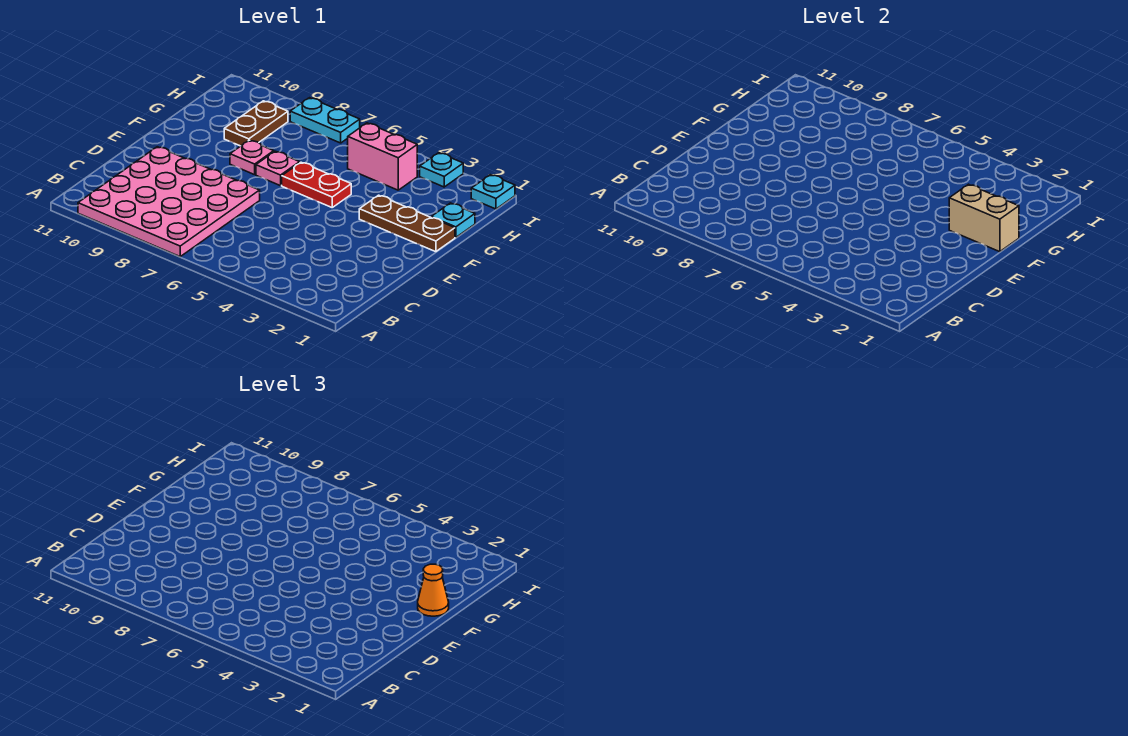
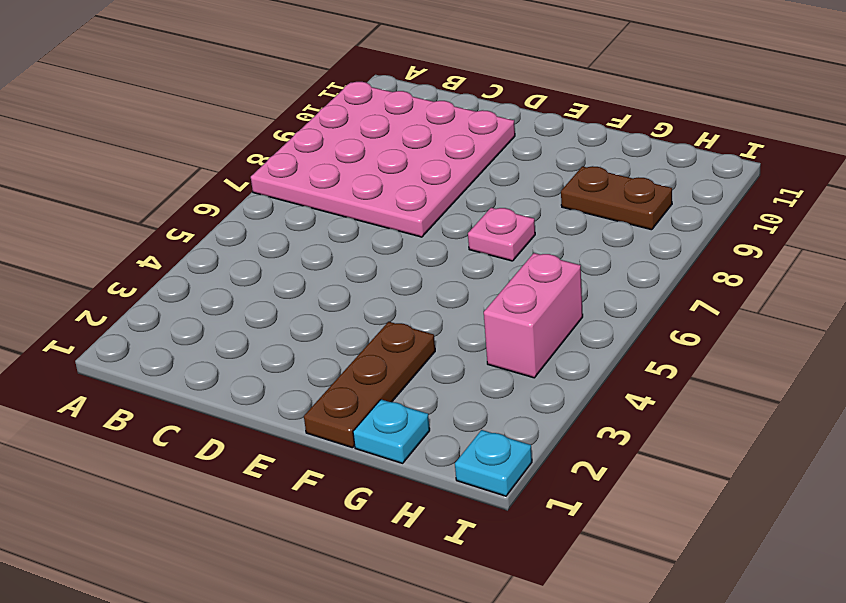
none -> red 1x2 plate [282,162,351,207]
none -> pink 1x1 plate [230,140,274,175]
none -> cyan 1x1 plate [420,153,463,187]

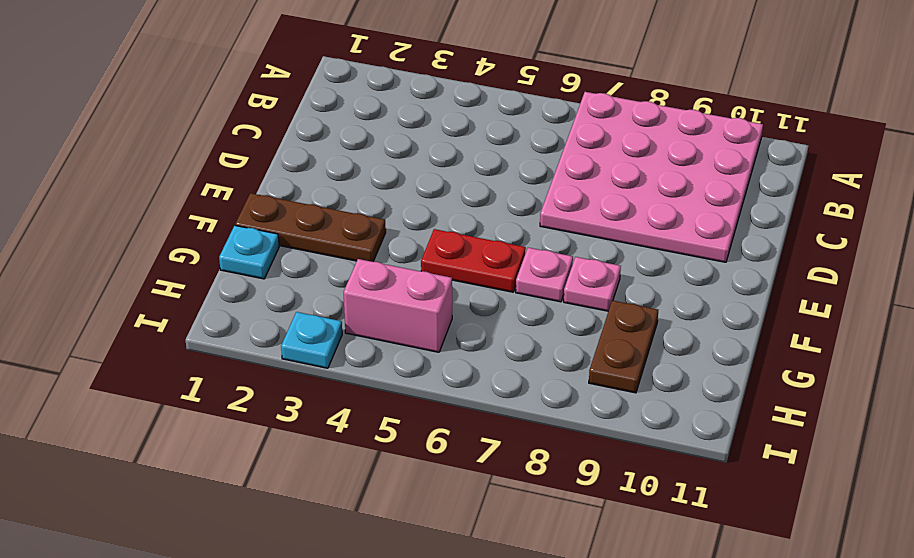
none -> cyan 1x1 plate [471,175,515,209]
none -> cyan 1x2 plate [290,98,360,143]
none -> tan 1x2 brick [949,184,1019,252]

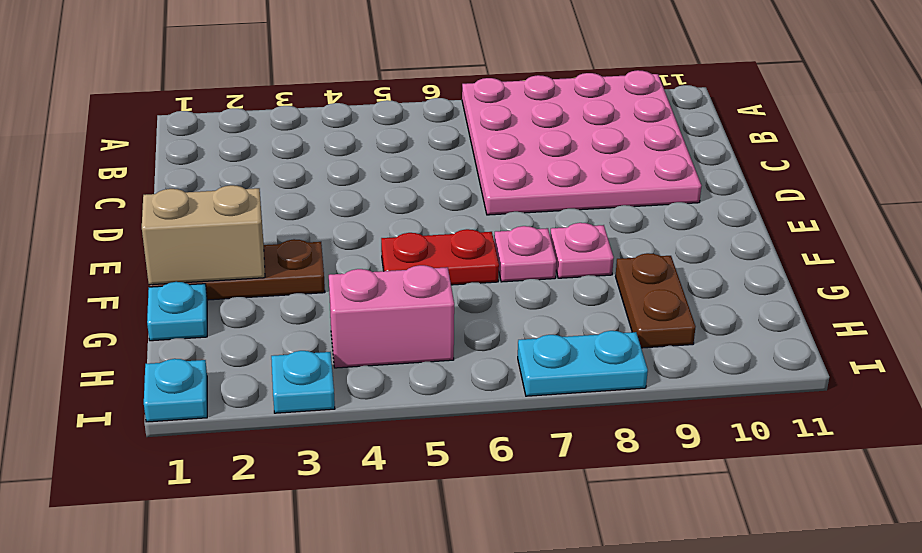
none -> orange 1x1 cone [418,564,449,616]

